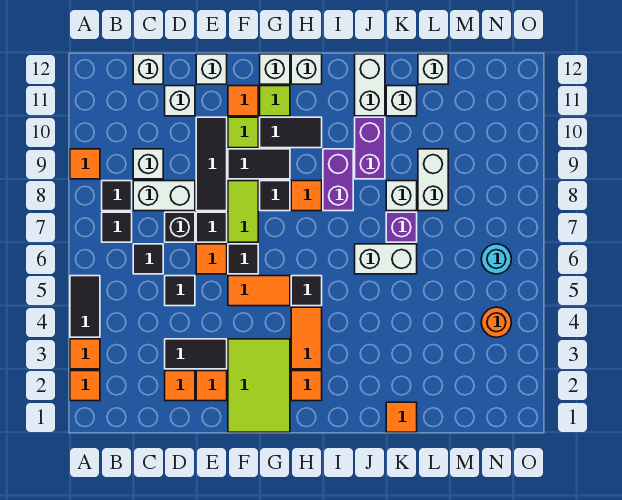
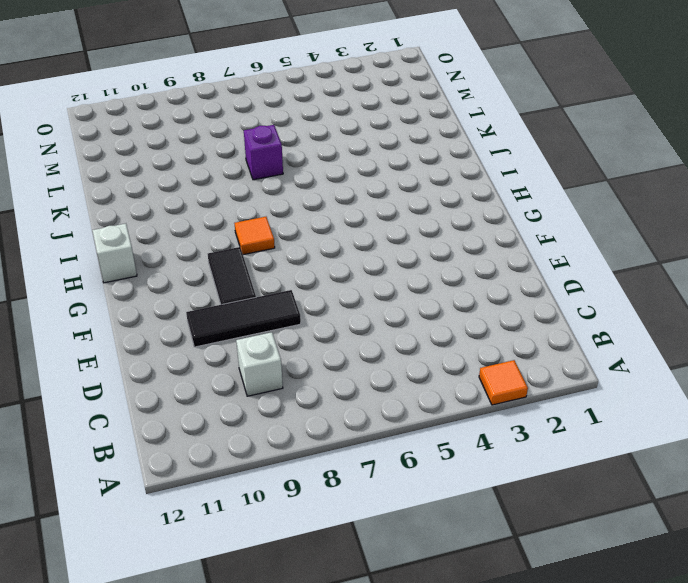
none -> orange 1x1 tile [70,371,100,401]
none -> black 1x2 tile [70,276,100,337]
none -> orange 1x1 tile [70,149,100,179]
none -> black 1x1 tile [102,212,132,242]

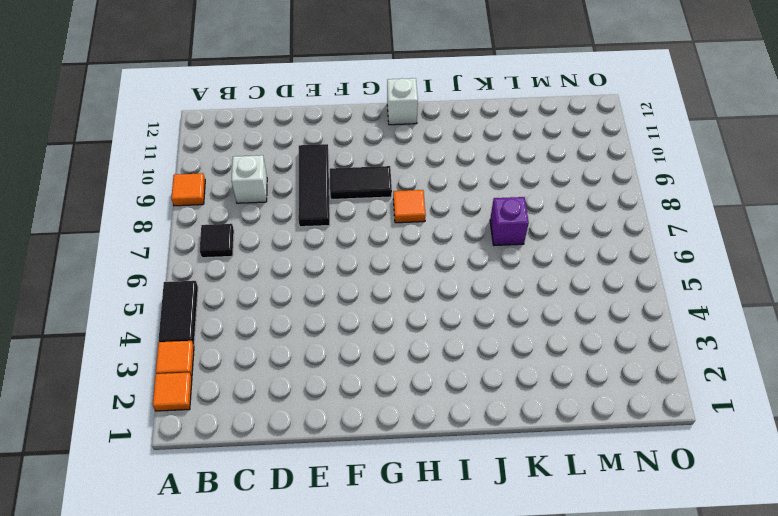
none -> black 1x1 tile [102,181,132,211]
none -> black 1x1 tile [133,244,163,274]
none -> white 1x2 brick [133,181,195,211]
none -> white 1x1 brick [133,54,163,84]

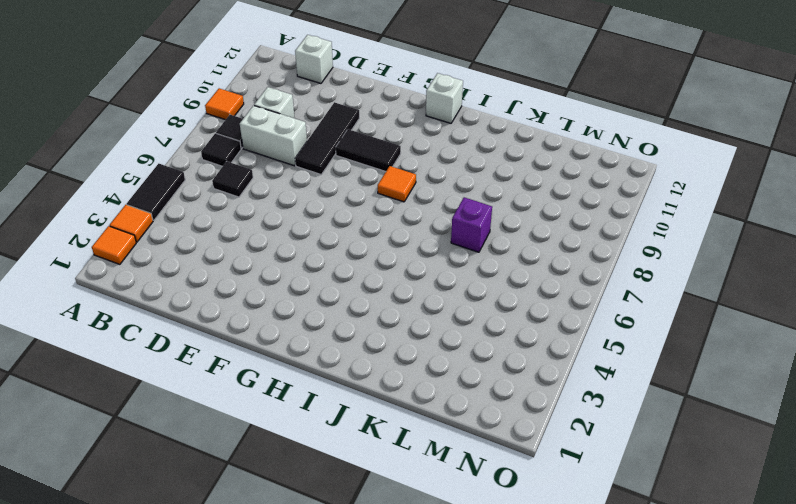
none -> orange 1x1 tile [165,371,195,401]
none -> black 1x2 tile [165,339,227,369]
none -> black 1x1 tile [165,276,195,306]
none -> black 1x1 brick [165,212,195,242]

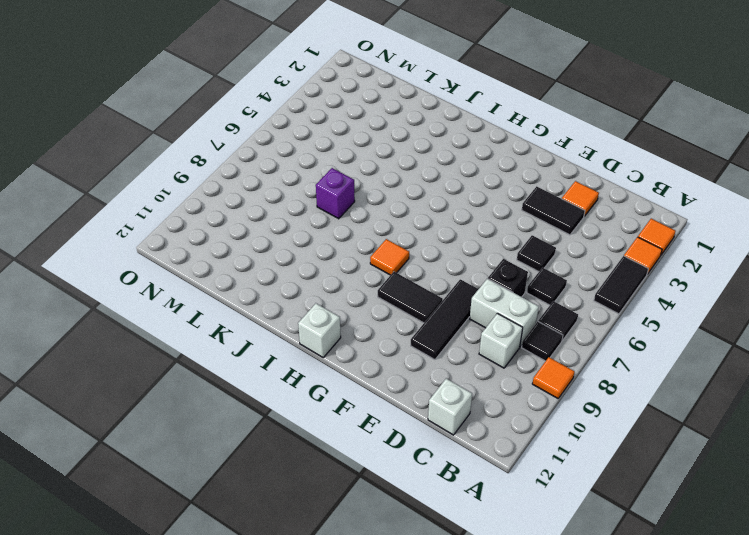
none -> white 1x1 brick [165,86,195,116]
none -> orange 1x1 tile [196,371,227,401]
none -> orange 1x1 tile [196,244,227,274]
none -> black 1x1 tile [196,212,227,242]

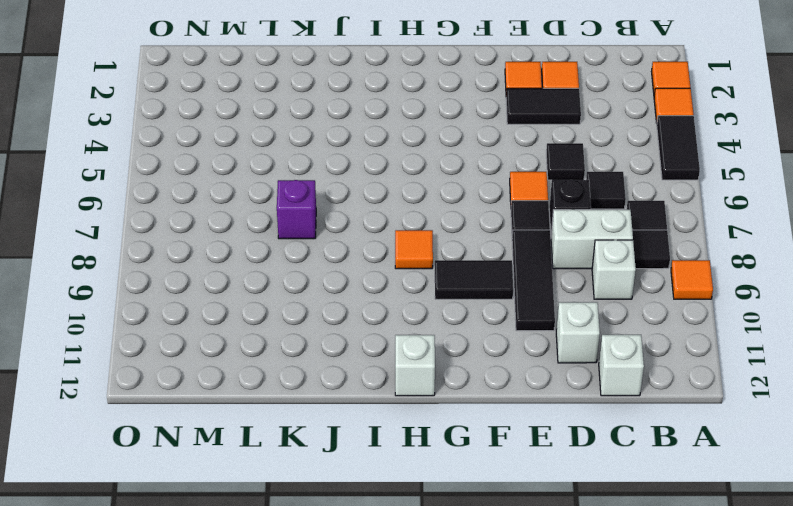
none -> white 1x1 brick [196,54,227,84]
none -> lime 2x3 tile [228,339,290,432]
none -> orange 1x2 tile [228,276,290,306]
none -> black 1x1 tile [228,244,258,274]

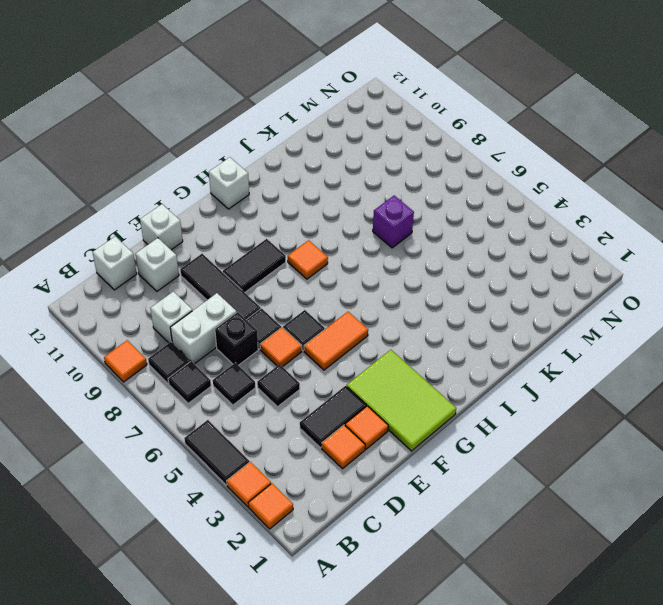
none -> lime 1x2 tile [228,181,258,242]
none -> lime 1x1 tile [228,117,258,148]
none -> orange 1x1 tile [228,86,258,116]
none -> black 1x1 tile [260,181,290,211]

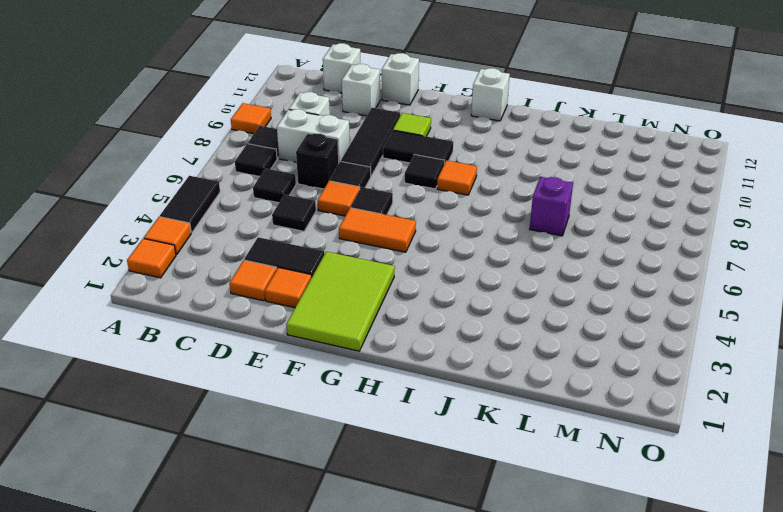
none -> lime 1x2 tile [228,181,258,242]
none -> orange 1x1 tile [228,86,258,116]
none -> black 1x2 tile [260,117,322,148]
none -> lime 1x1 tile [260,86,290,116]

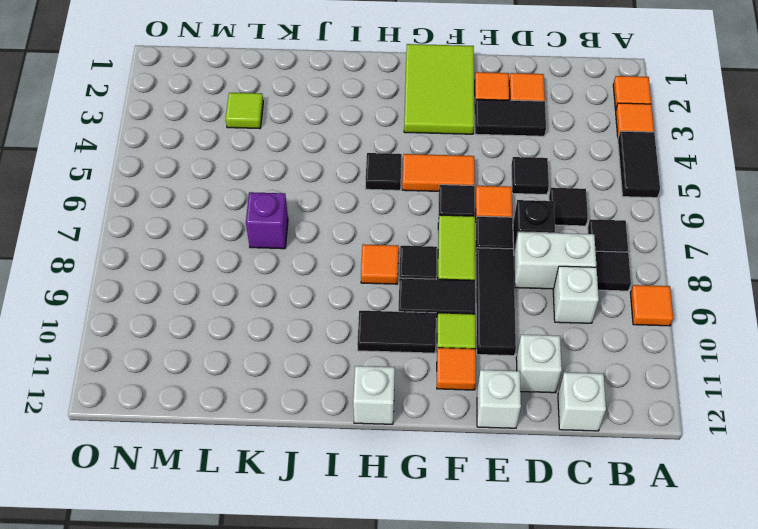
lime 1x1 tile [226,93,263,129] -> lime 1x1 tile moved to [260,86,290,116]
none -> white 1x1 brick [260,54,290,84]
none -> orange 1x1 tile [291,371,322,401]
none -> orange 1x2 tile [291,307,322,369]
none -> purple 1x2 brick [323,149,353,211]

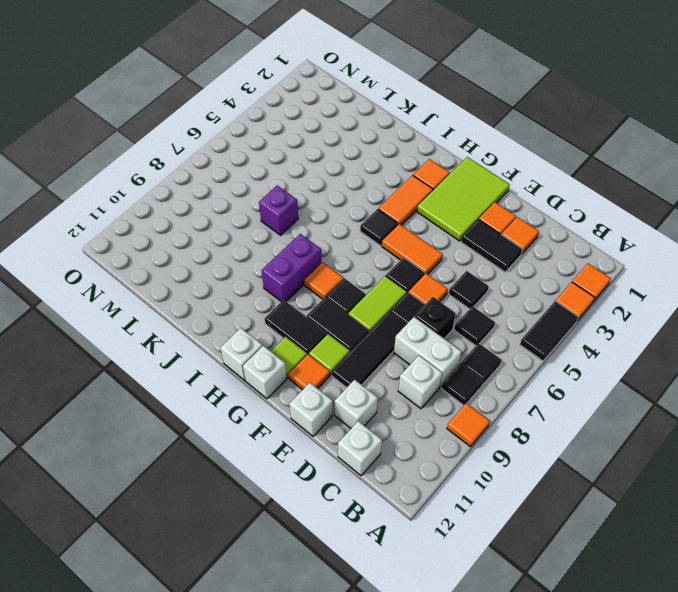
none -> white 1x2 brick [355,244,417,274]
none -> purple 1x2 brick [355,117,385,179]
none -> white 1x2 brick [355,54,385,116]
none -> orange 1x1 tile [386,402,417,432]

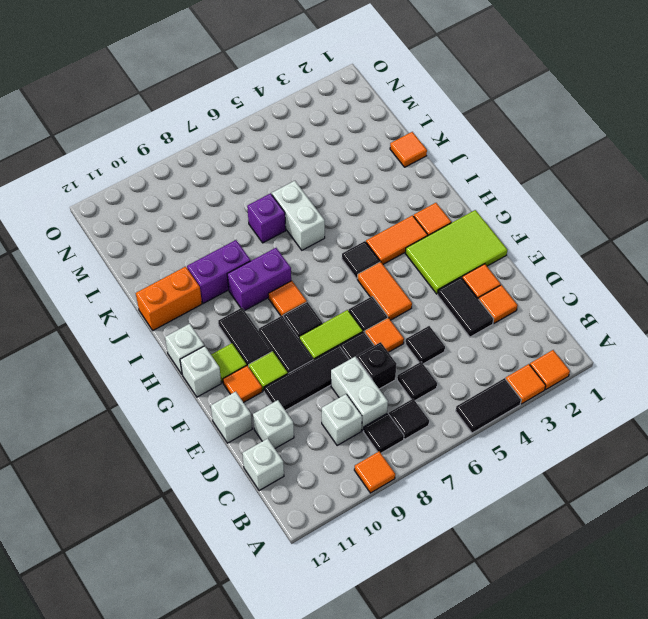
orange 1x2 brick [136,267,202,330] -> white 1x2 brick [355,54,385,116]
none -> white 1x1 brick [386,181,417,211]
none -> white 1x1 brick [386,86,417,116]
none -> white 1x2 brick [418,149,448,211]
none -> white 1x1 brick [418,54,448,84]

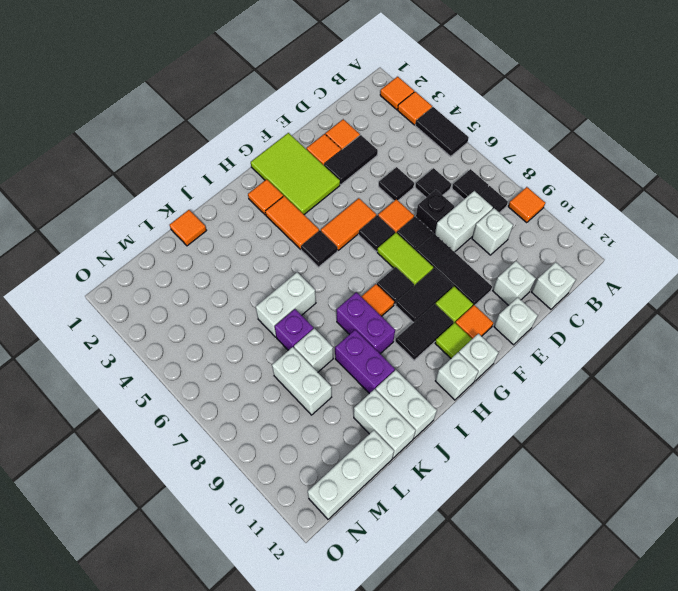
white 1x2 brick [354,389,416,458] -> white 1x1 brick [386,86,417,116]
white 1x3 brick [308,430,394,519] -> white 1x1 brick [418,54,448,84]
none -> orange 1x1 round brick [481,307,511,337]
none -> cyan 1x1 round brick [481,244,511,274]

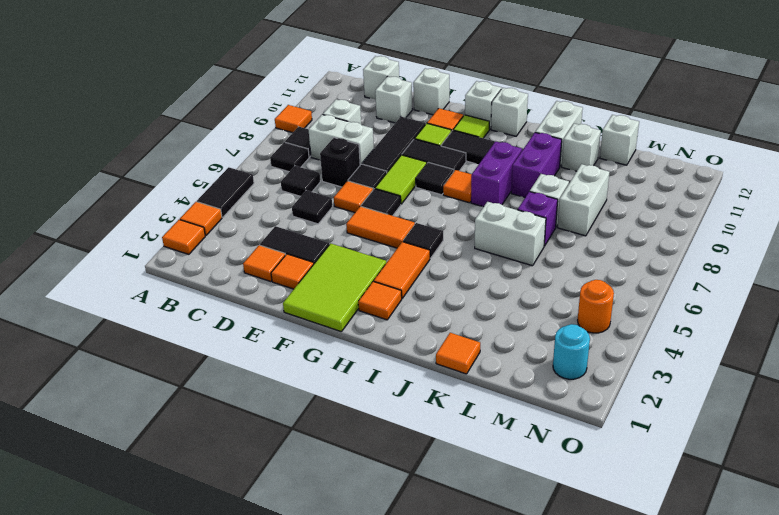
cyan 1x1 round brick [553,324,590,379] -> cyan 1x1 round brick moved to [481,244,511,274]

